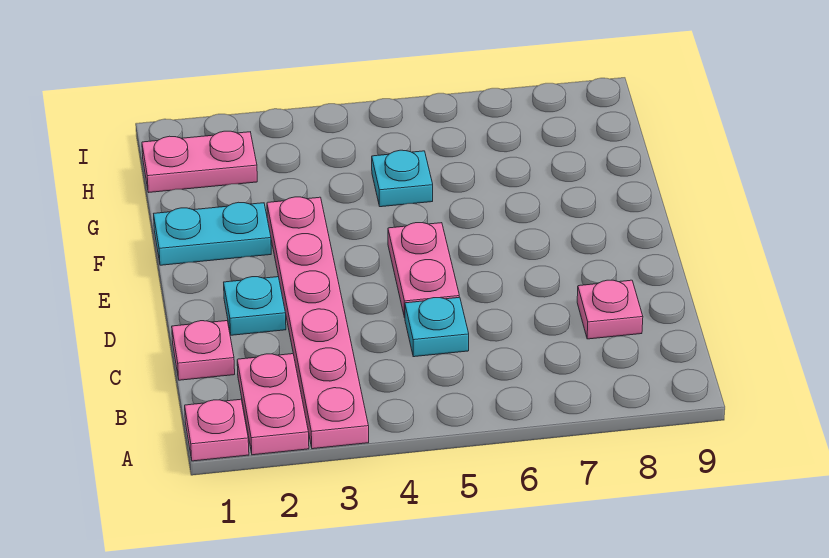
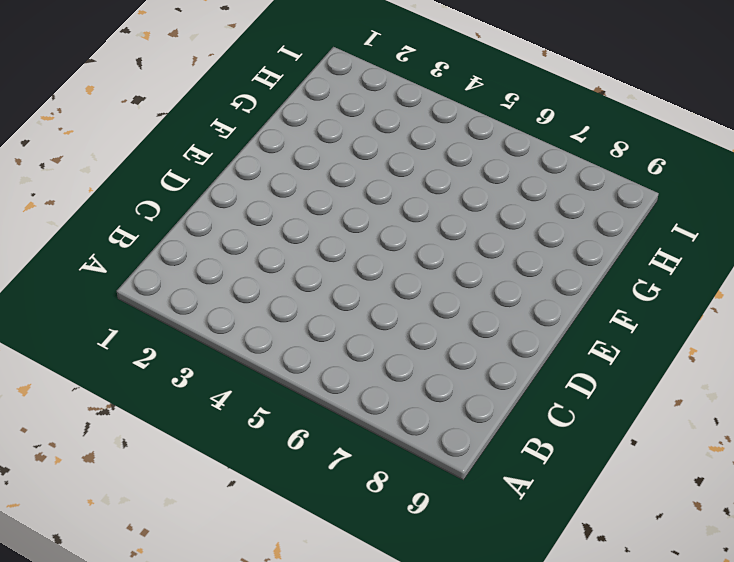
none -> pink 1x1 plate [185,399,249,461]
none -> pink 1x2 plate [237,354,309,455]

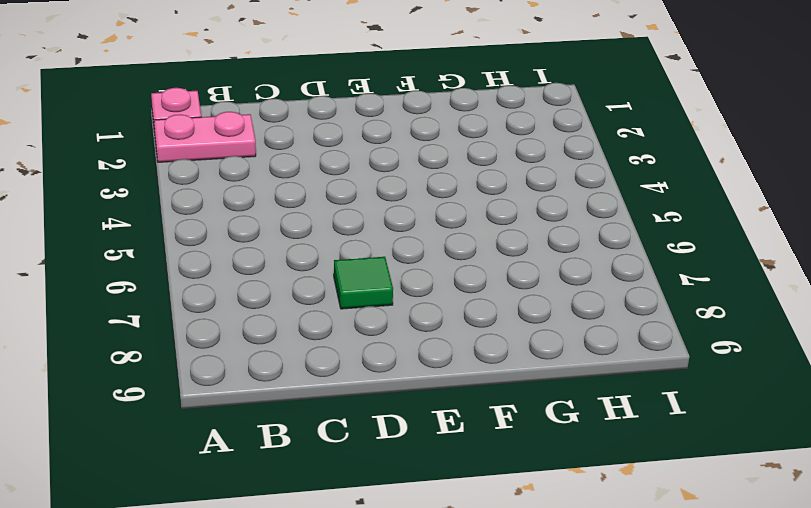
green 1x1 tile [334,257,393,309] -> none
none -> pink 1x6 plate [267,197,369,449]
none -> pink 1x1 plate [172,321,235,380]

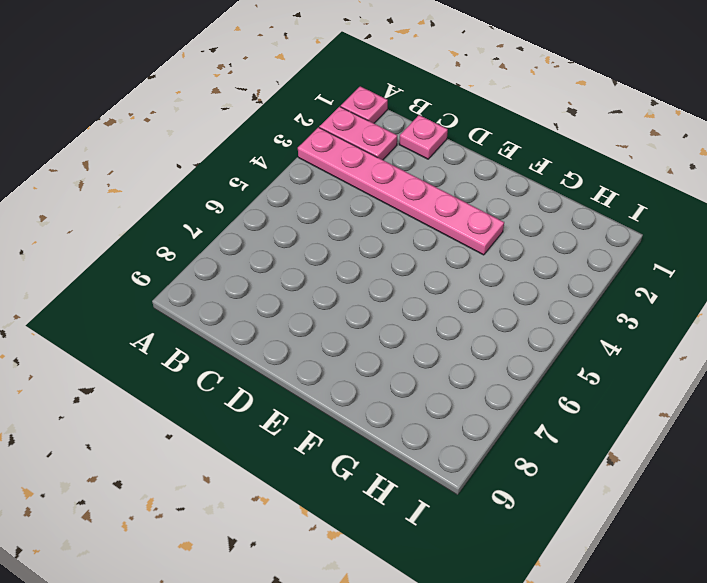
none -> cyan 1x1 plate [405,297,469,357]
none -> pink 1x1 plate [577,280,643,339]

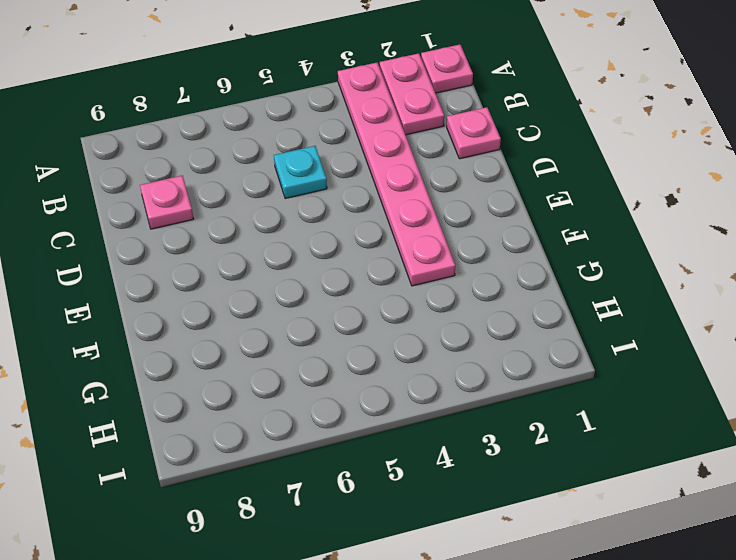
none -> cyan 1x1 plate [224,277,286,335]
none -> pink 1x2 plate [388,223,459,318]

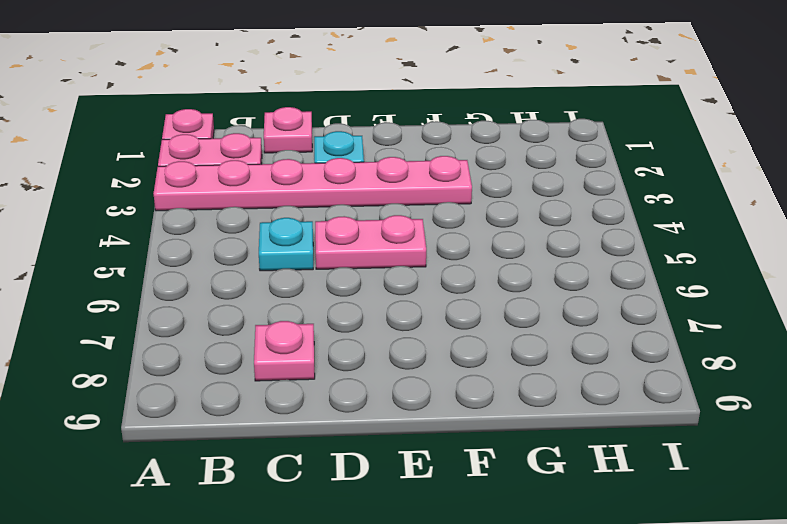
none -> cyan 1x2 plate [154,202,271,265]
none -> cyan 1x1 plate [372,150,433,207]

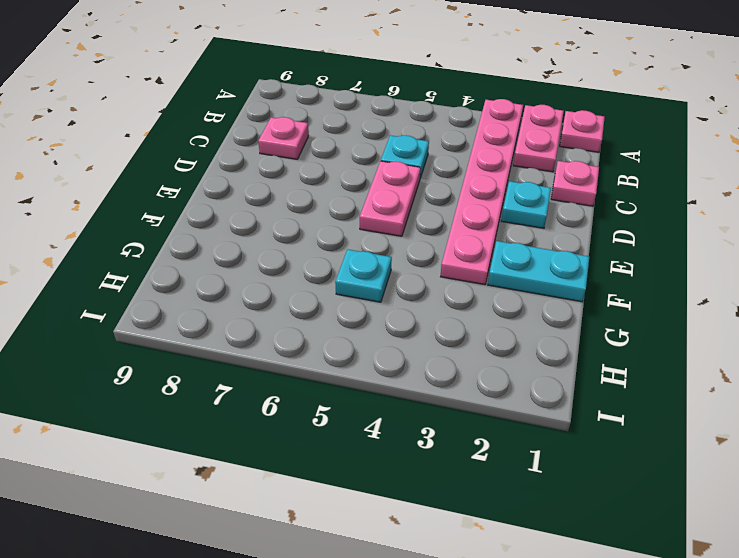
none -> pink 1x2 plate [142,131,257,192]

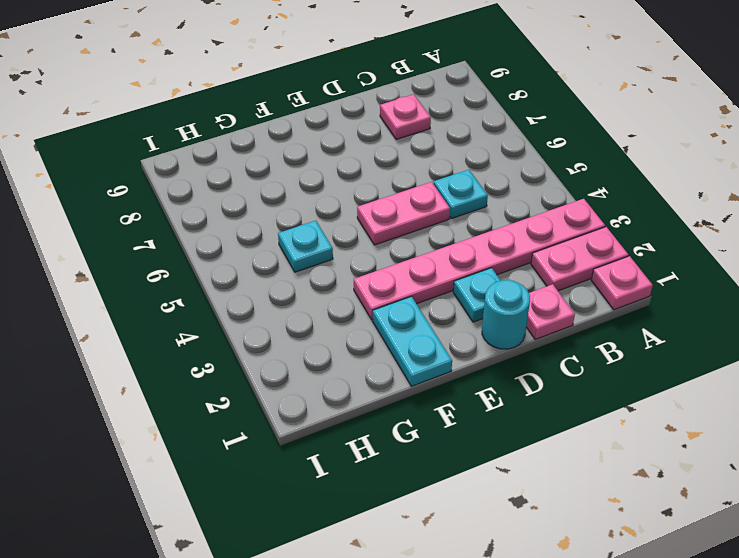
cyan 1x1 round brick [482,280,530,349] -> none
none -> pink 1x2 plate [142,131,257,192]

